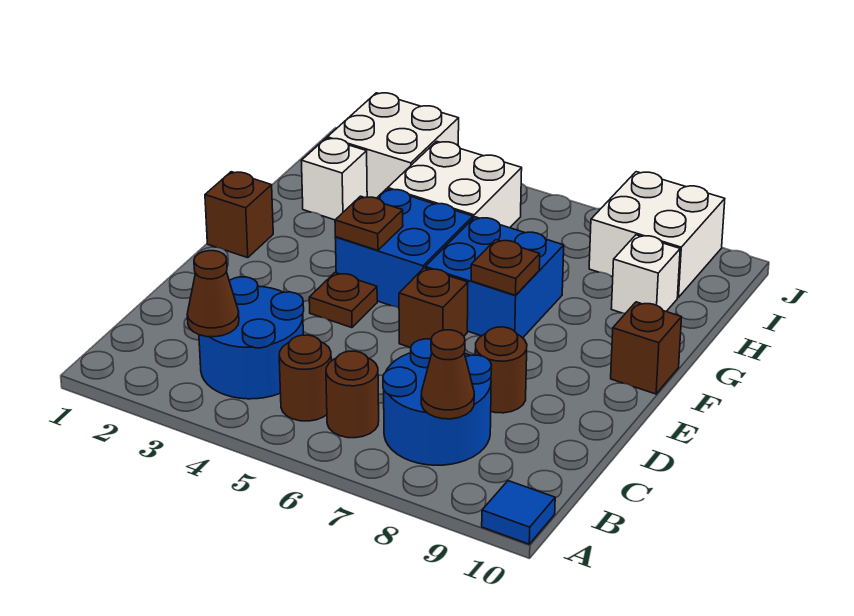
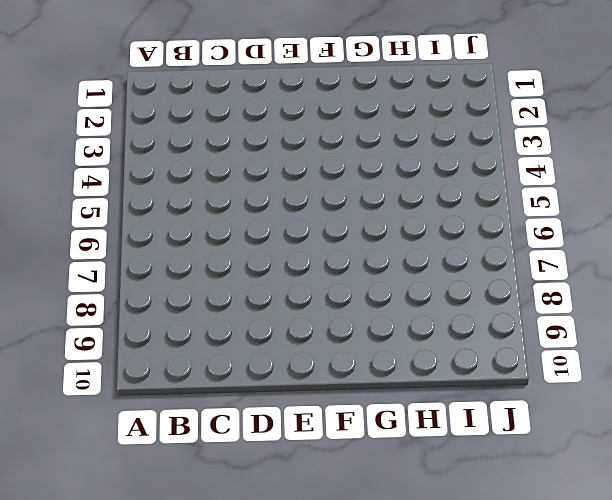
none -> blue 1x1 tile [482,481,555,544]
none -> blue 2x2 round brick [199,277,304,399]
none -> brown 1x1 round brick [279,335,331,421]

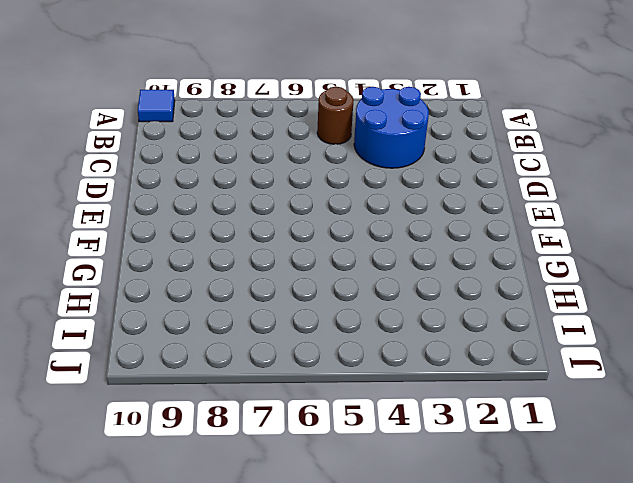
none -> brown 1x1 round brick [326,351,379,438]
none -> blue 2x2 round brick [383,339,491,465]
none -> brown 1x1 round brick [475,327,527,413]

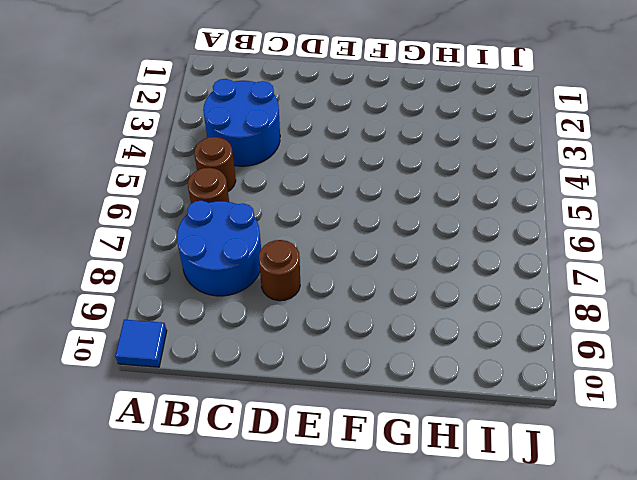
none -> brown 1x1 plate [309,273,377,328]
none -> brown 1x1 brick [399,268,468,348]
none -> brown 1x1 brick [205,172,273,258]

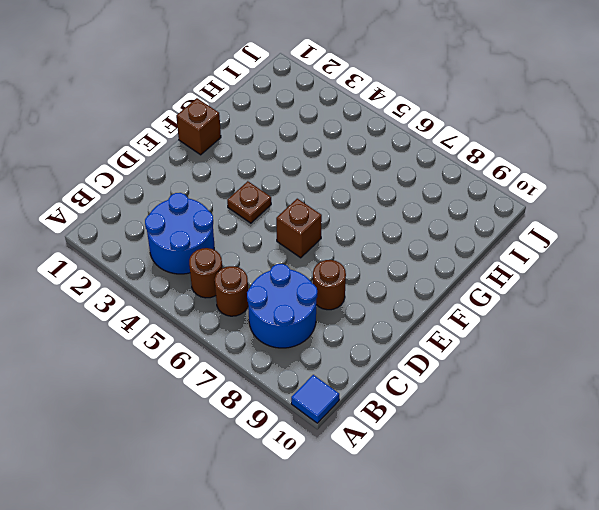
none -> blue 2x2 brick [335,189,473,308]
none -> blue 2x2 brick [425,217,564,338]
none -> brown 1x1 brick [611,302,682,394]

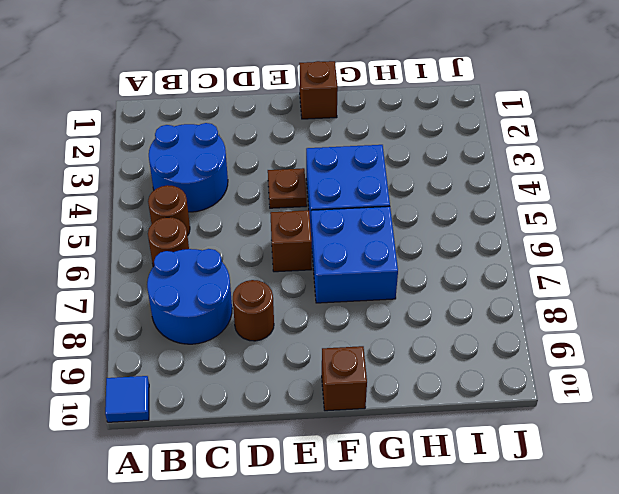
none -> white 1x1 brick [301,138,367,220]
none -> white 2x2 brick [388,141,522,228]
none -> white 1x1 brick [611,235,680,313]

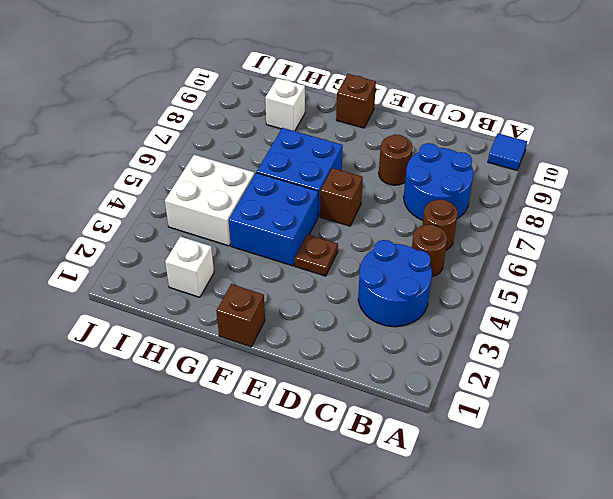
none -> white 2x2 brick [327,93,459,198]
none -> white 2x2 brick [589,172,725,297]
none -> brown 1x1 cone [187,251,239,337]

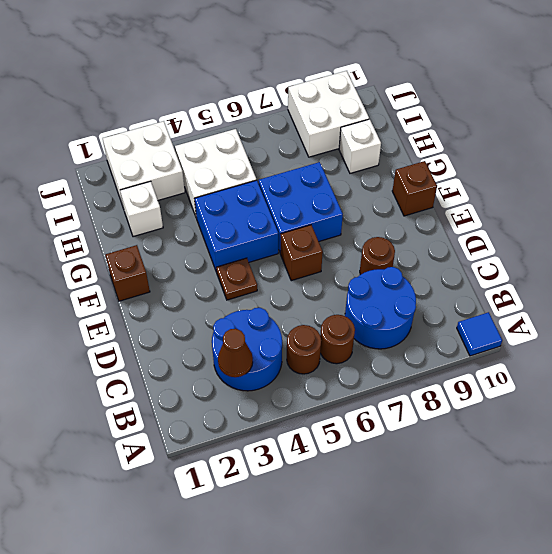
none -> brown 1x1 cone [421,330,474,419]
none -> brown 1x1 plate [335,196,403,250]
none -> brown 1x1 plate [471,240,540,295]

